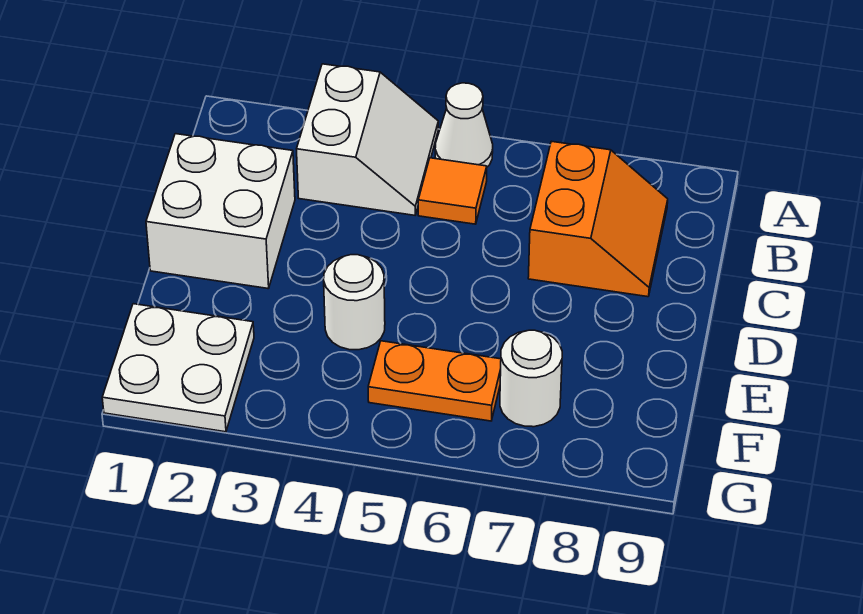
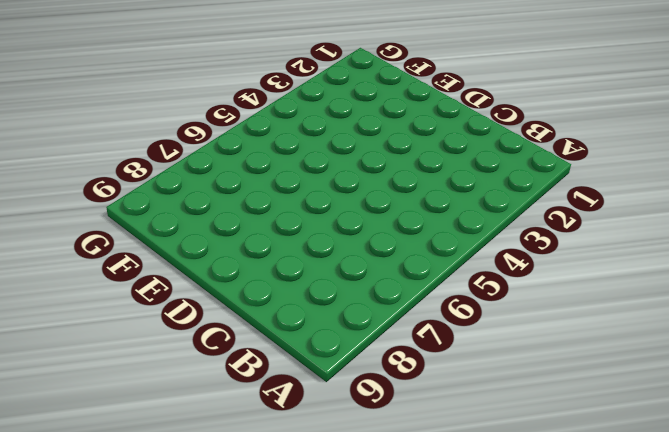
none -> white 2x2 slope [297,64,438,215]
none -> white 1x1 cone [435,83,493,167]

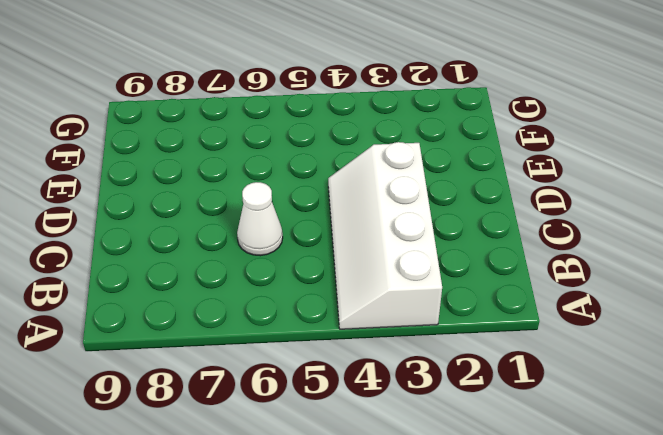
white 2x4 slope [328,142,442,329] -> white 2x2 slope [297,64,438,215]
white 1x1 cone [237,182,283,256] -> white 1x1 cone moved to [435,83,493,167]
none -> orange 1x1 tile [418,158,487,224]
none -> orange 2x2 slope [528,141,668,297]

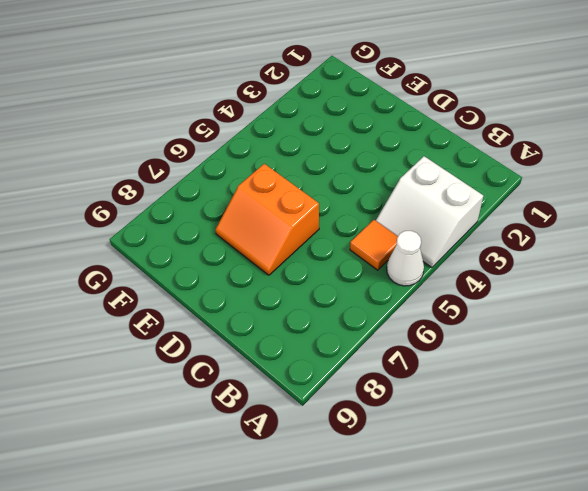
orange 2x2 slope [215,164,319,275] -> orange 2x2 slope moved to [528,141,668,297]
none -> white 2x2 brick [146,134,295,289]
none -> white 1x1 round brick [324,255,385,350]

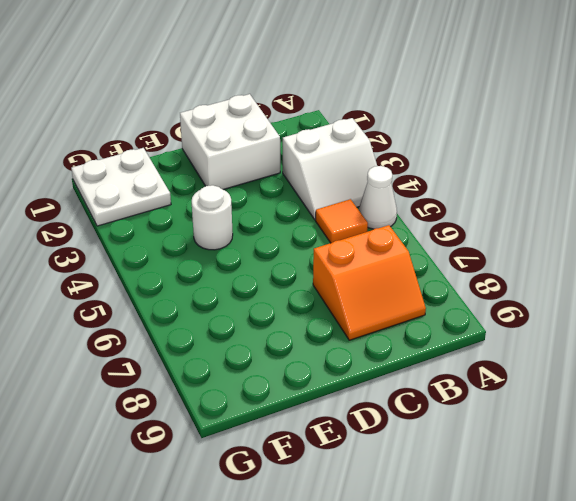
none -> orange 1x2 plate [368,341,501,421]
none -> white 1x1 round brick [500,330,562,427]

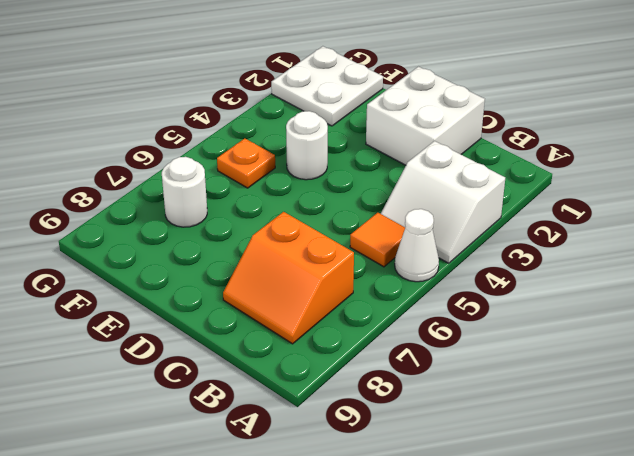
orange 1x1 plate [217,138,275,188] -> orange 1x2 plate [368,341,501,421]

